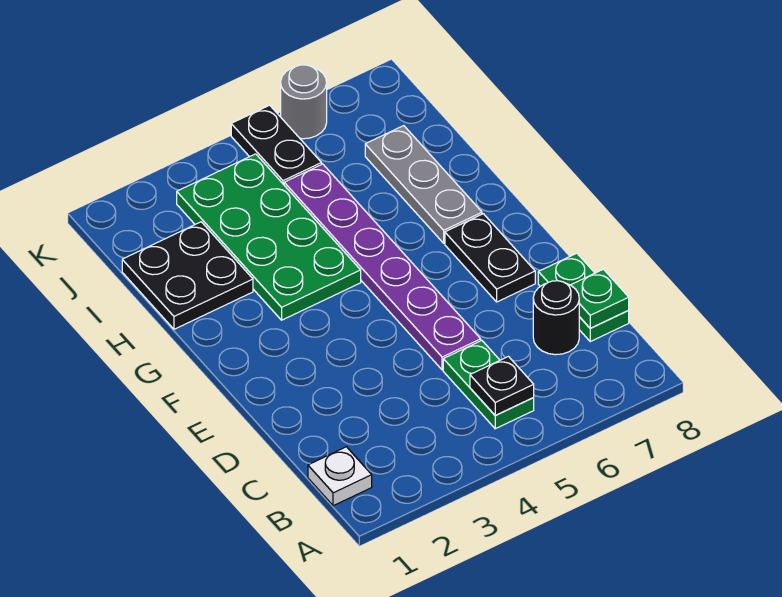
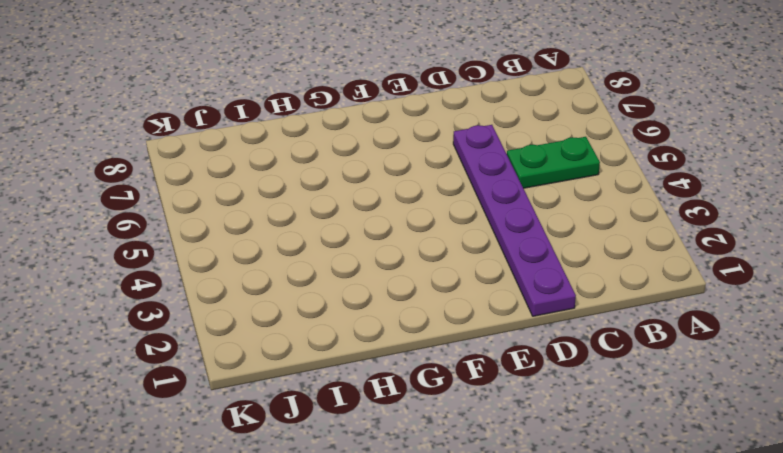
purple 1x6 plate [453,125,576,316] -> purple 1x6 plate turned to [284,164,481,370]
none -> white 1x1 plate [308,447,372,506]
none -> black 1x1 round brick [533,281,579,355]
none -> green 1x2 plate [538,253,629,341]

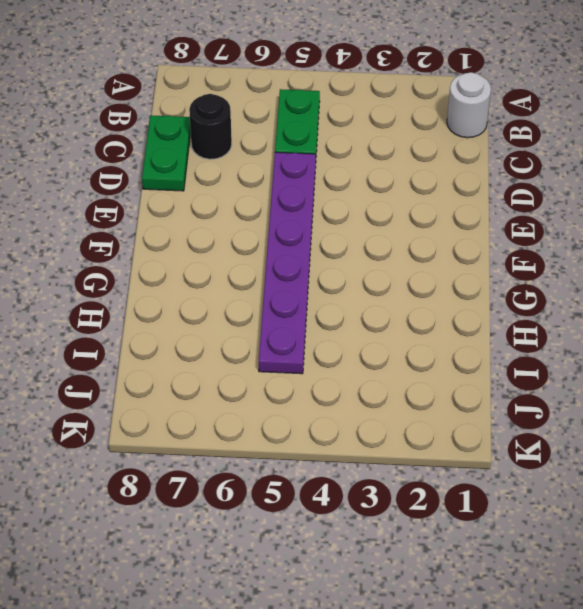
white 1x1 round brick [447,72,491,138] -> white 1x1 plate [308,447,372,506]
none -> black 1x2 plate [445,214,535,302]
none -> green 2x4 plate [177,154,361,320]
none -> grey 1x3 plate [365,126,482,243]

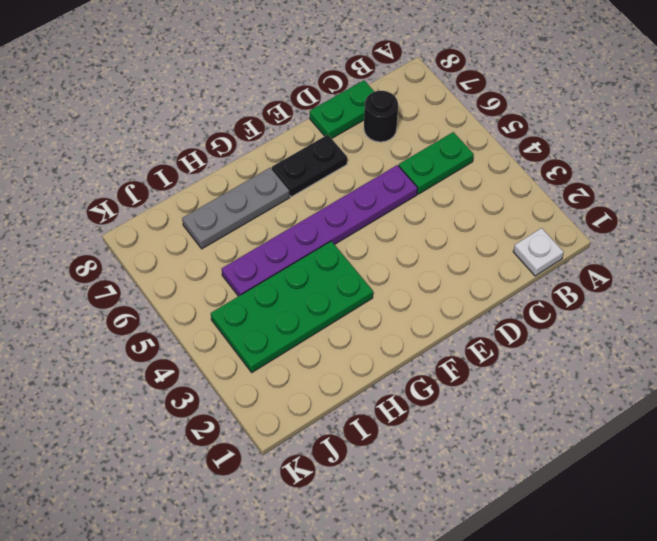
none -> black 2x2 plate [122,222,253,329]
none -> black 1x2 plate [231,105,322,185]
none -> grey 1x1 round brick [281,65,327,139]

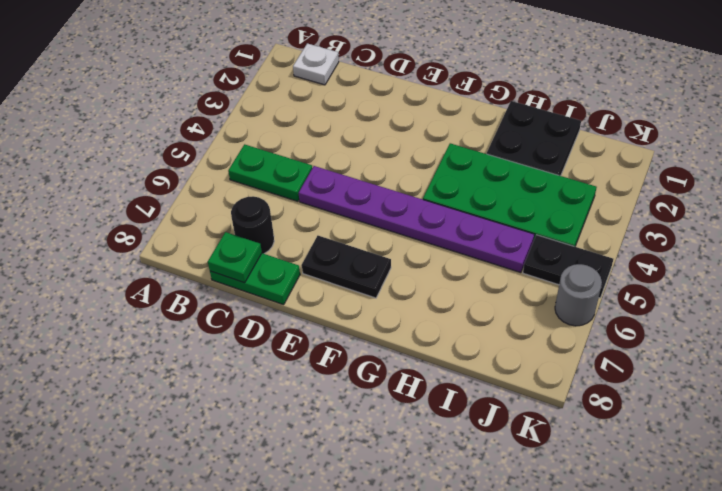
none -> grey 1x3 plate [365,126,482,243]
none -> black 1x1 plate [470,357,534,415]

